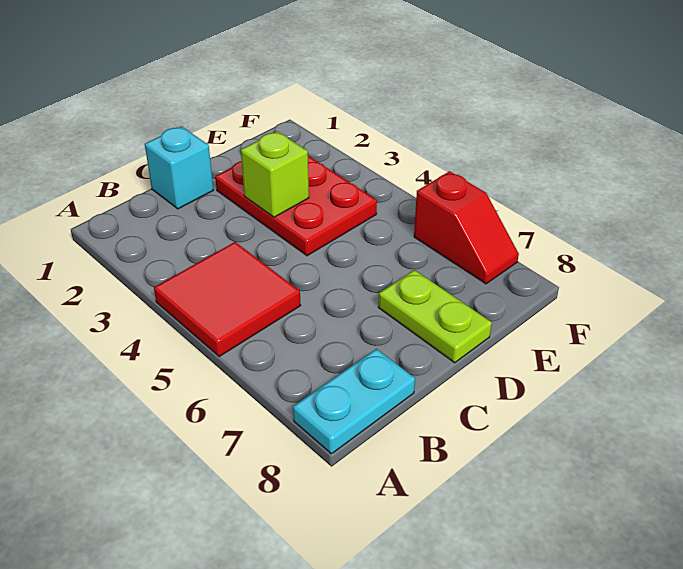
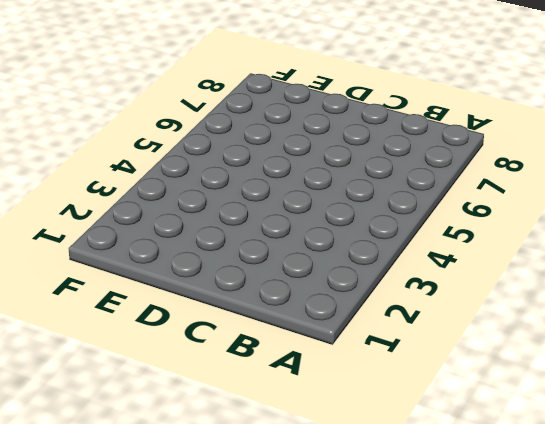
none -> red 2x2 tile [154,242,301,356]
none -> cyan 1x2 plate [293,349,415,454]

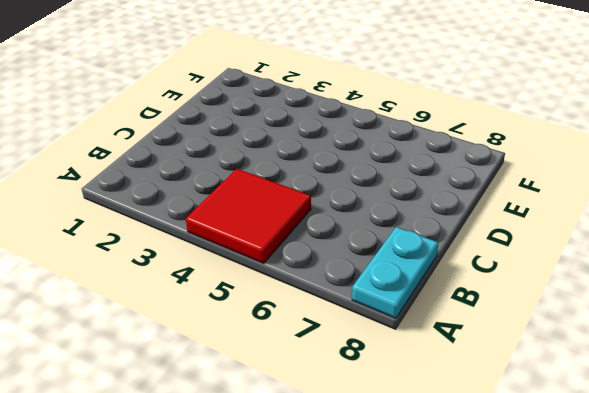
none -> cyan 1x1 brick [145,126,213,209]
none -> red 2x3 plate [215,156,377,256]

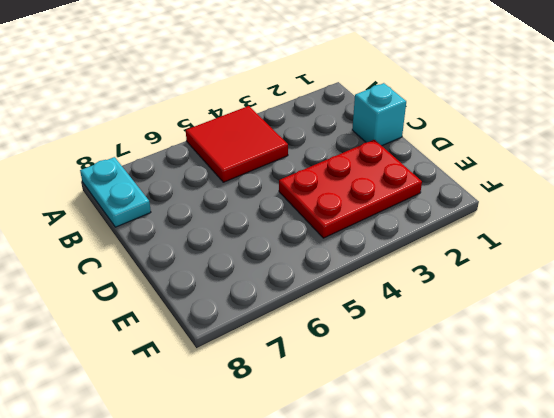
none -> lime 1x2 plate [379,270,492,363]
none -> red 1x2 slope [414,171,519,284]

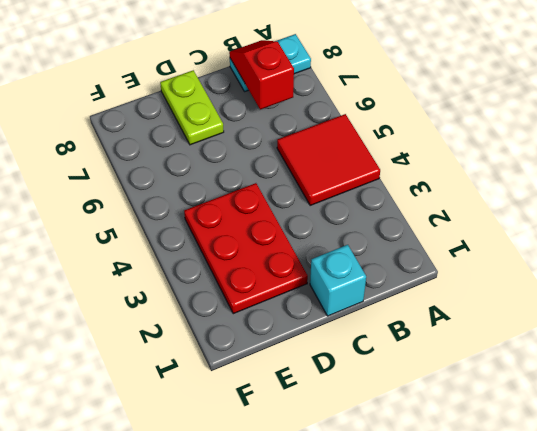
red 1x2 slope [229,40,294,110] -> red 1x2 slope moved to [414,171,519,284]
none -> lime 1x1 brick [241,131,309,217]

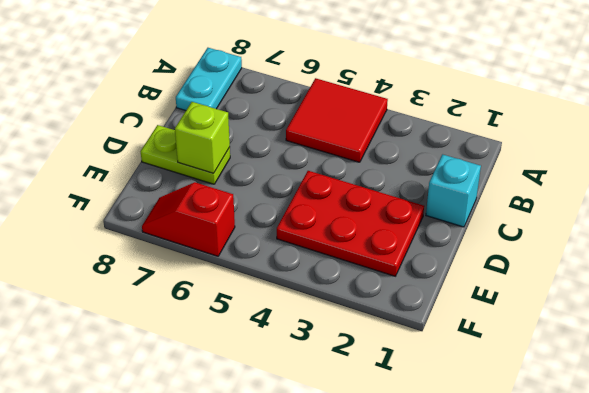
lime 1x1 brick [175,102,230,173] -> lime 1x1 brick moved to [241,131,309,217]

